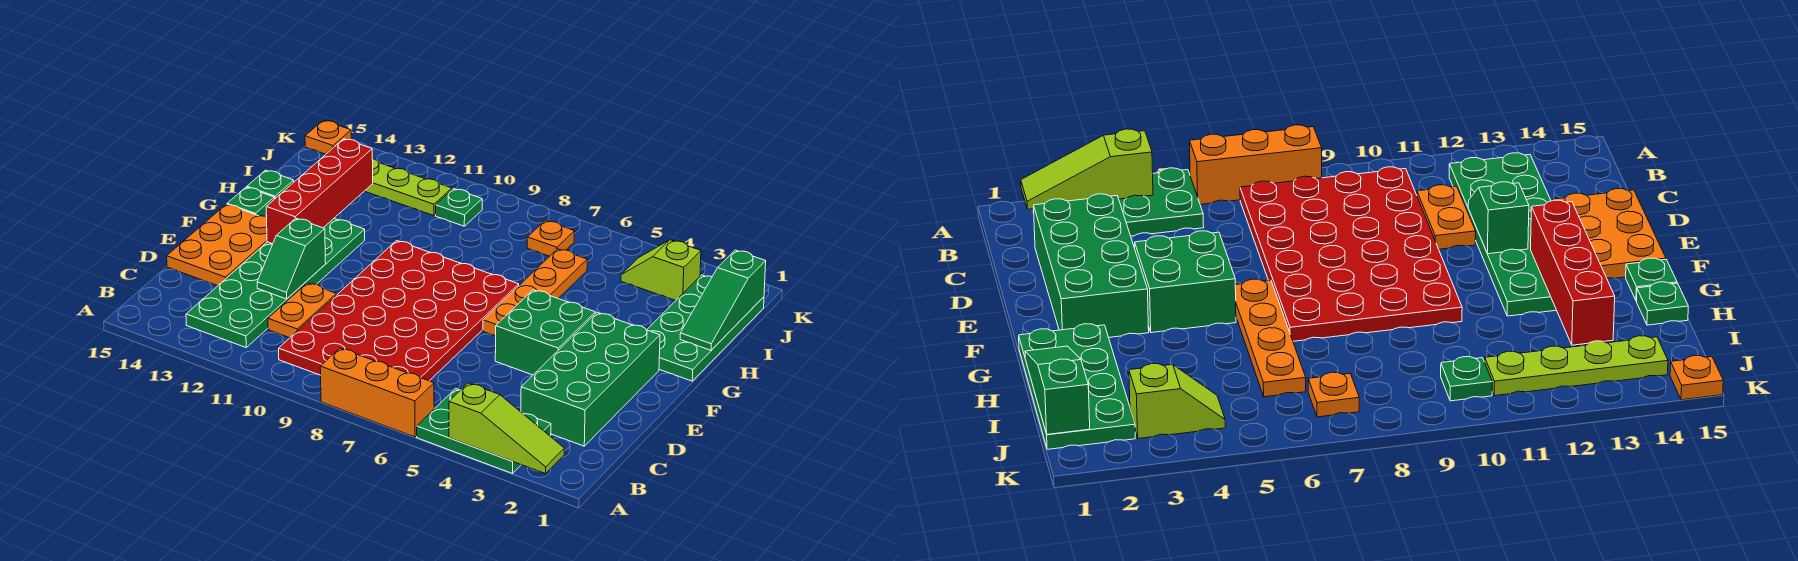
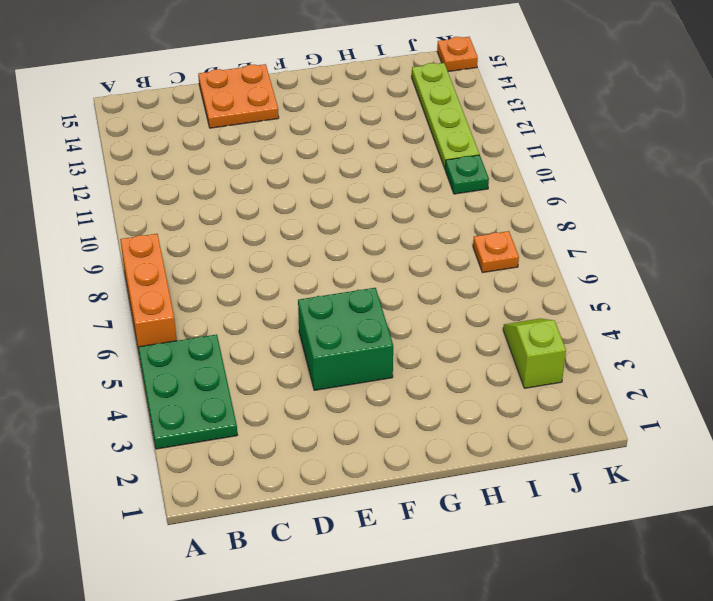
orange 2x2 plate [198,64,279,128] -> orange 2x3 plate [167,204,267,286]
none -> red 4x6 plate [279,241,519,381]
none -> green 2x6 plate [186,218,365,347]
none -> green 2x4 brick [521,313,660,446]

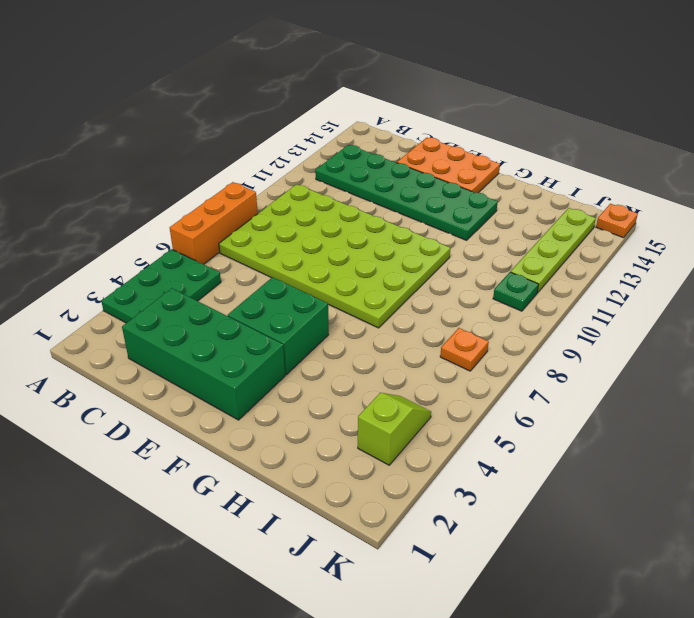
lime 4x6 plate [219,184,451,328] -> red 4x6 plate [279,241,519,381]
none -> orange 1x2 plate [268,283,336,338]
none -> orange 1x4 plate [483,249,587,336]
none -> green 2x4 plate [647,275,764,381]

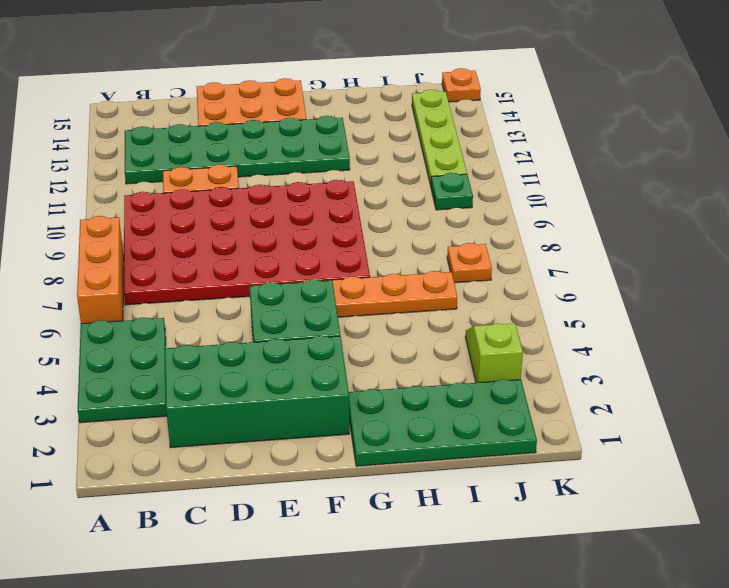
none -> green 1x1 plate [227,187,274,216]
none -> green 1x1 plate [247,170,294,199]
none -> lime 1x3 slope [449,383,564,474]

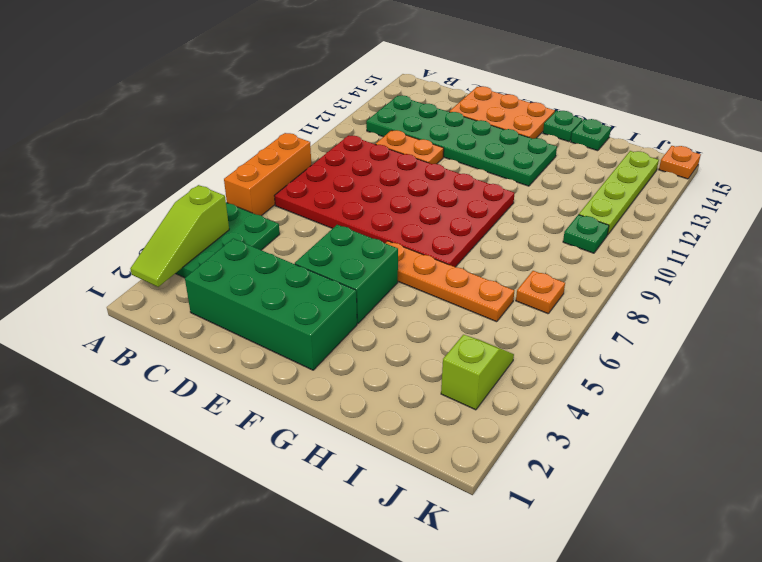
none -> green 2x4 plate [647,275,764,381]
none -> green 1x2 slope [257,218,326,299]
none -> red 1x4 brick [266,139,373,244]

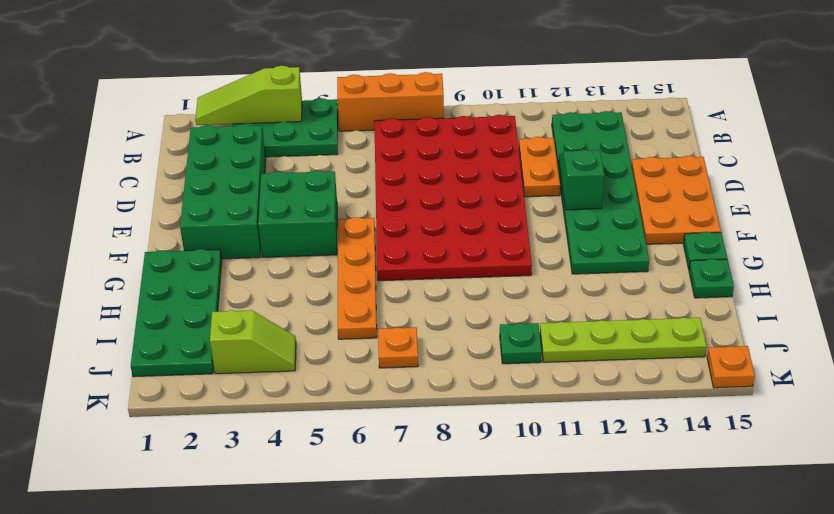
none -> red 1x4 brick [266,139,373,244]
none -> green 1x3 slope [680,250,766,350]

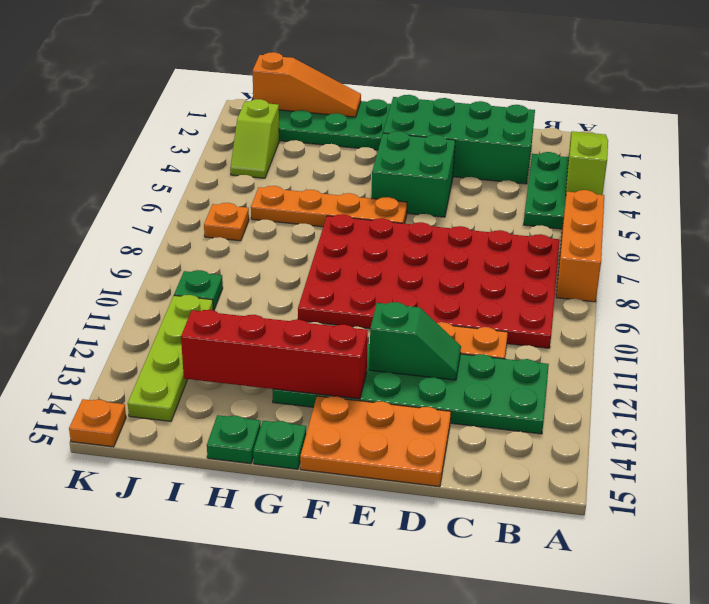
orange 1x3 slope [253,52,361,117] -> green 1x3 slope [680,250,766,350]

